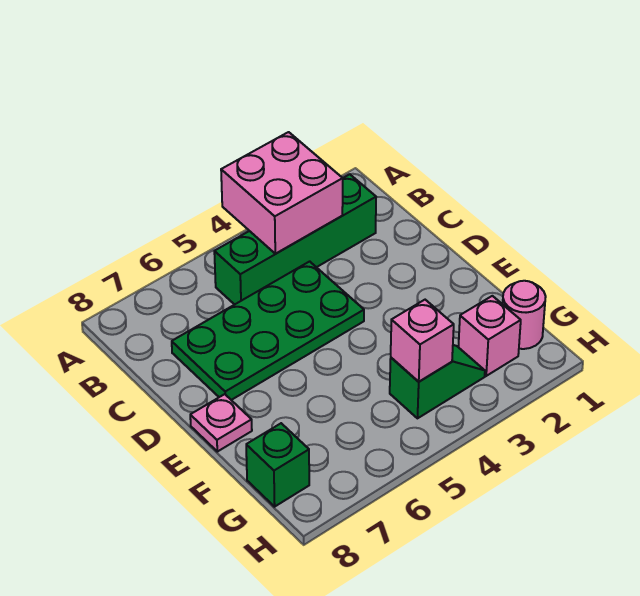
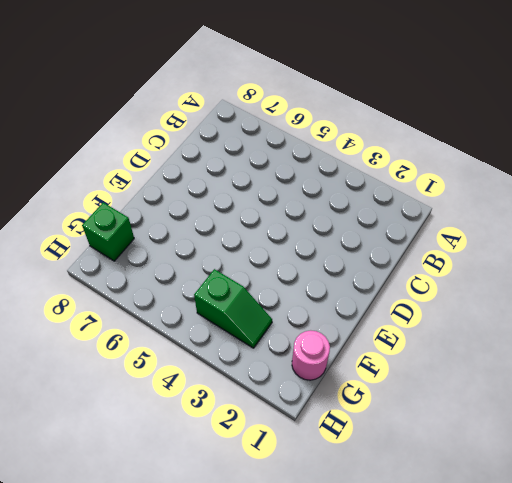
none -> green 1x4 brick [214,174,376,305]
none -> green 2x4 plate [172,261,364,400]

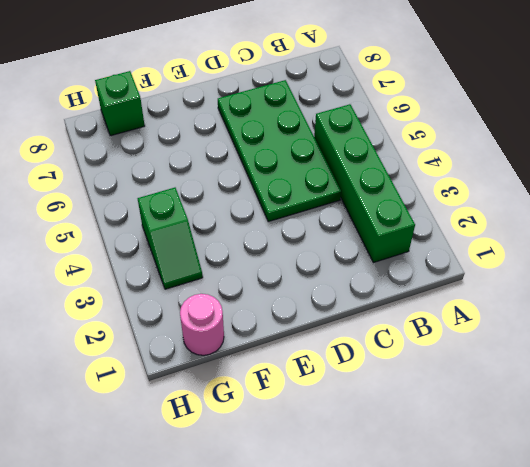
none -> pink 1x1 plate [190,394,252,452]
none -> pink 1x1 brick [458,296,521,376]

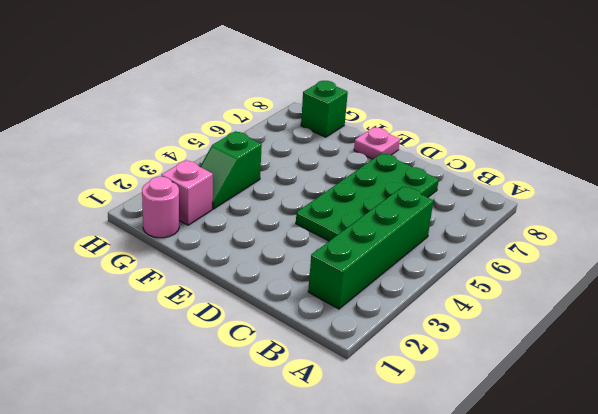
none -> pink 2x2 brick [221,132,343,254]
none -> pink 1x1 brick [391,300,454,382]

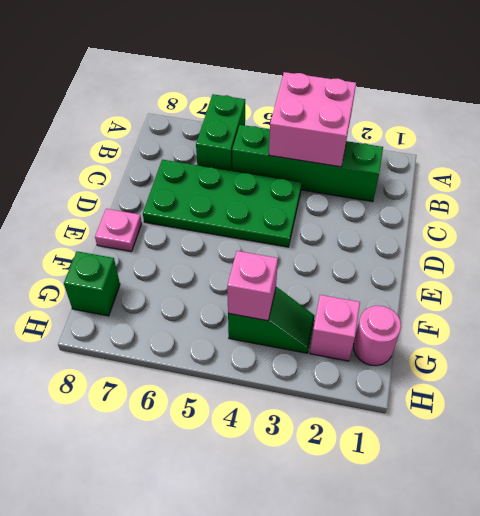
green 1x2 brick [196,94,245,171] -> none

